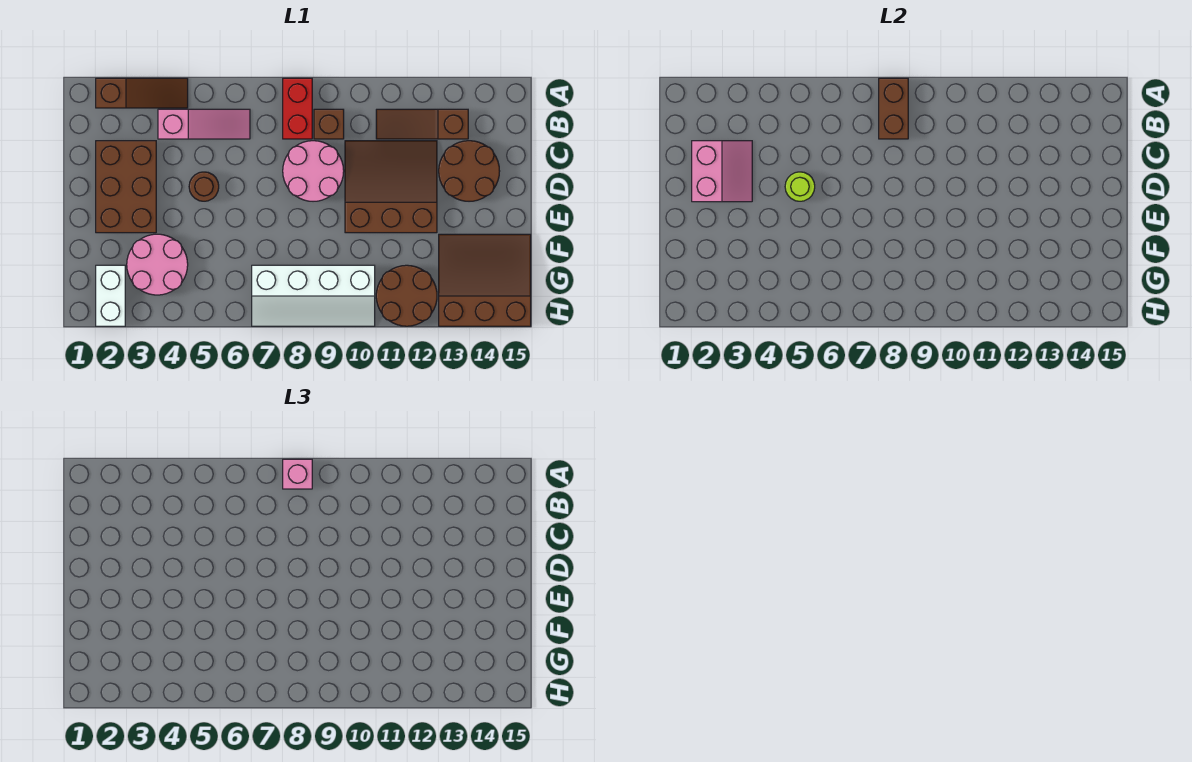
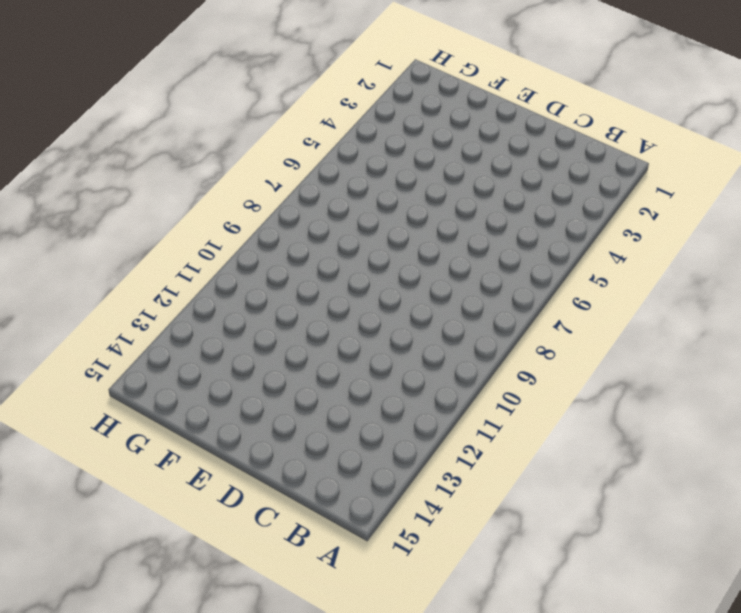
none -> brown 1x3 slope [96,78,188,108]
none -> red 1x2 brick [283,78,312,139]
none -> pink 1x3 slope [158,109,250,139]

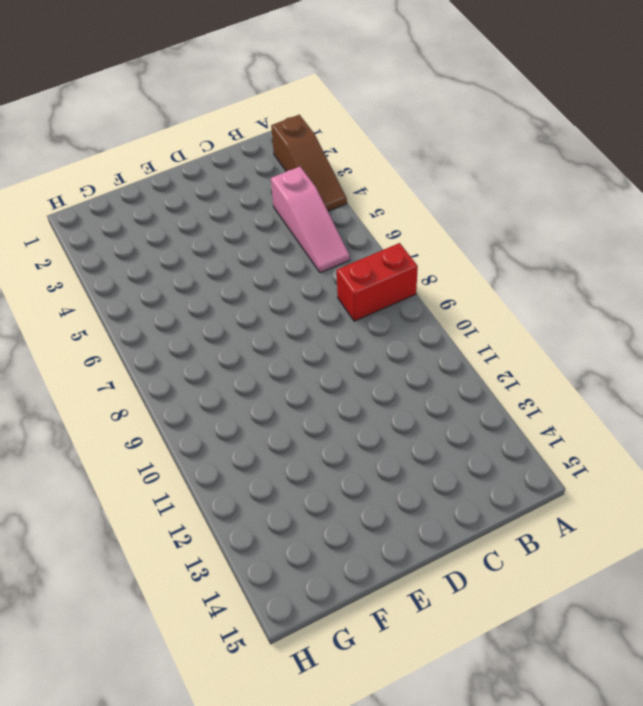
none -> brown 1x1 brick [314,109,344,139]
none -> brown 1x3 slope [376,109,468,139]
none -> brown 2x3 brick [96,141,156,233]

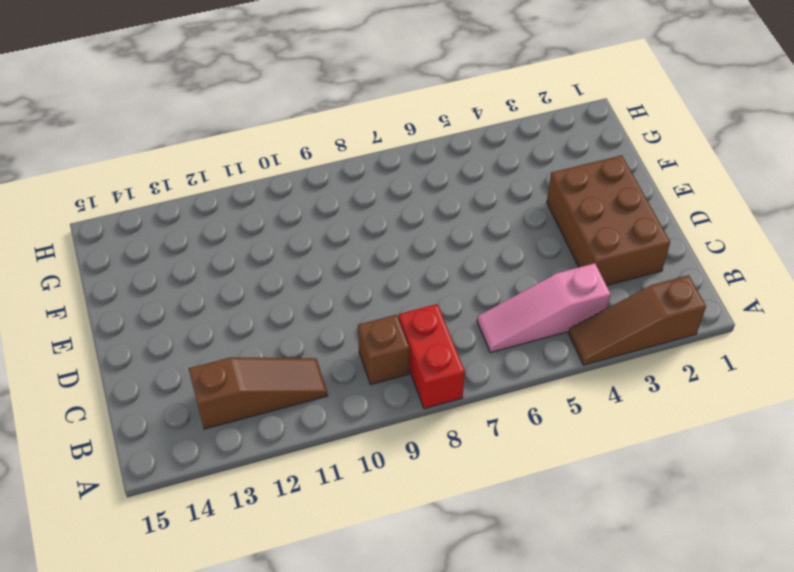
none -> pink 2x2 round brick [283,141,344,201]
none -> brown 3x3 slope [345,141,437,233]
none -> brown 2x2 round brick [439,141,500,201]

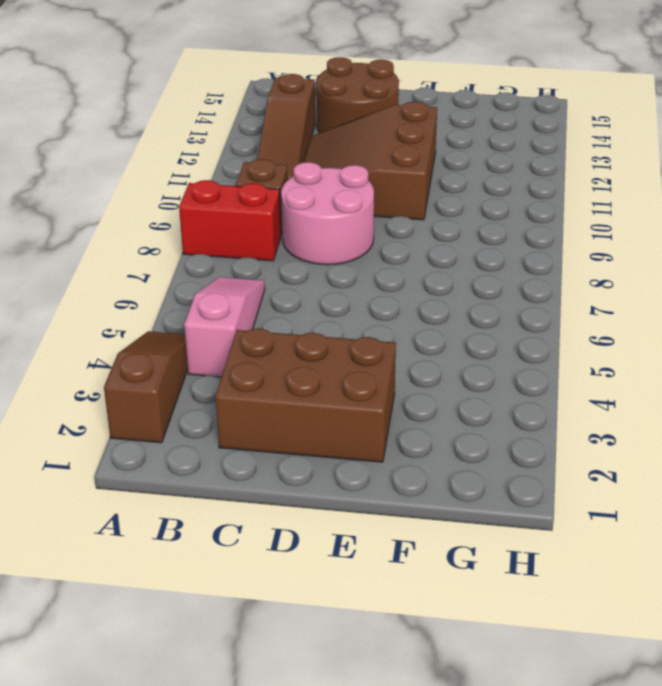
none -> brown 1x1 round brick [189,172,219,201]
none -> pink 2x2 round brick [127,234,188,295]
none -> brown 3x3 slope [439,234,531,326]

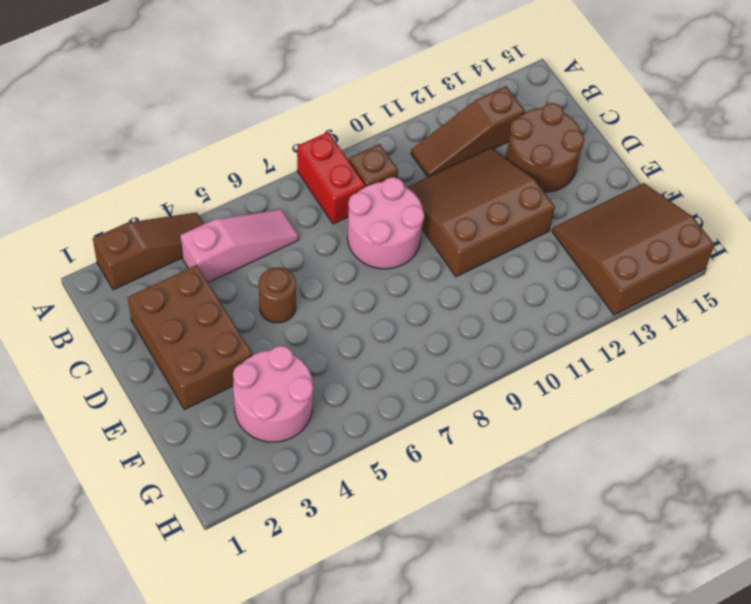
none -> white 1x2 brick [96,265,125,326]
none -> white 2x4 slope [252,265,375,326]
none -> brown 2x2 round brick [376,265,437,326]

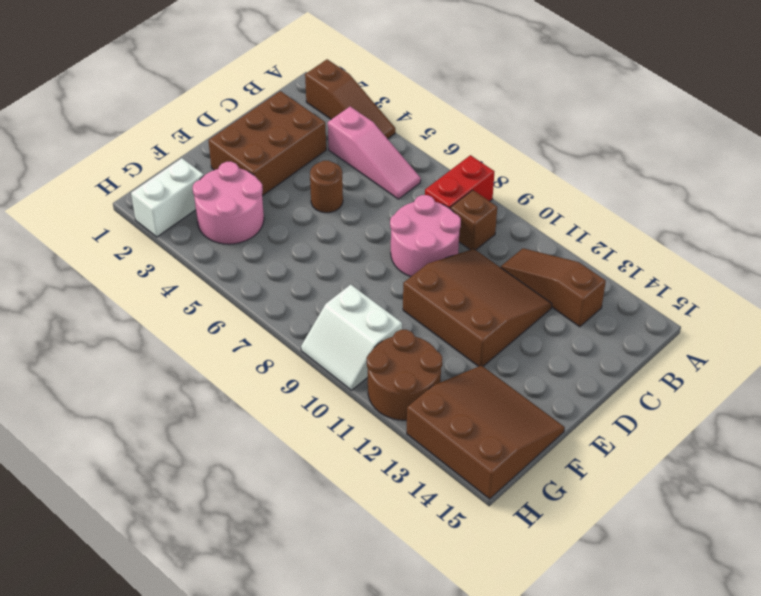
white 2x2 slope [301,285,402,390] -> white 2x4 slope [252,265,375,326]
none -> brown 2x2 round brick [439,141,500,201]
none -> brown 1x2 brick [879,78,908,139]
none -> pink 2x2 slope [692,141,752,202]

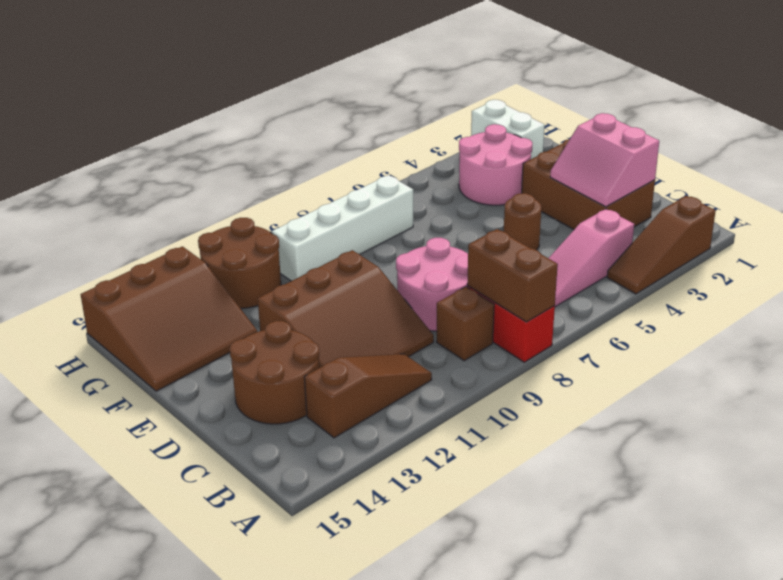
none -> lime 1x1 round brick [785,172,815,201]
none -> pink 1x1 brick [283,459,312,489]

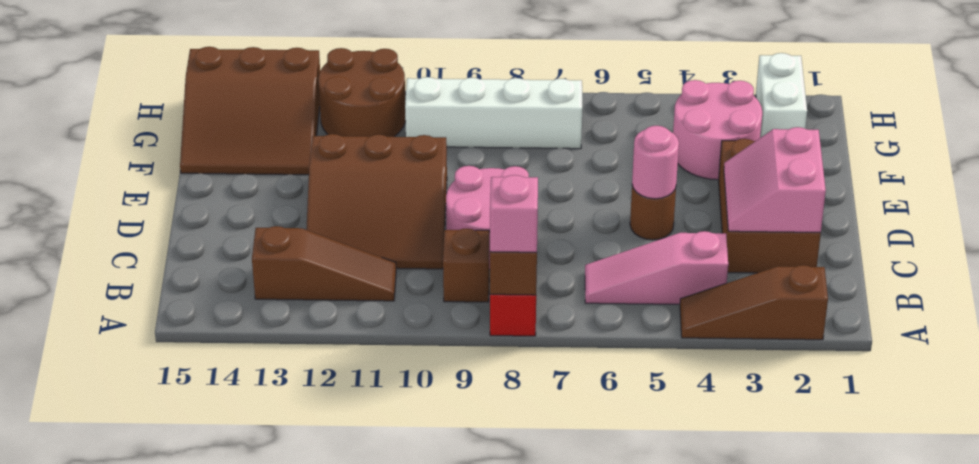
pink 1x1 round brick [632,126,679,199] -> lime 1x1 round brick [785,172,815,201]
none -> brown 2x2 round brick [439,141,500,201]

